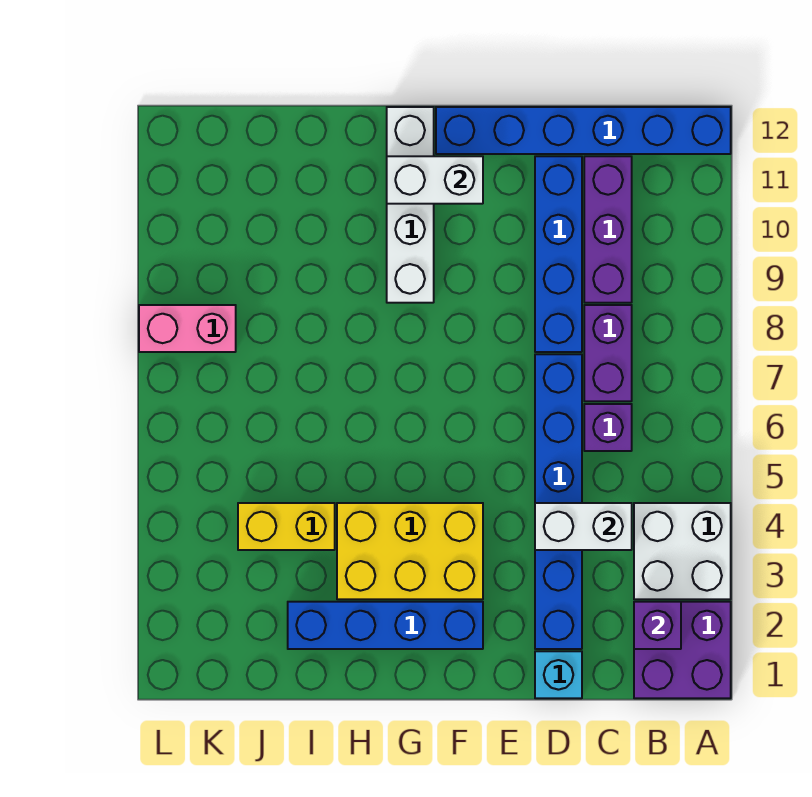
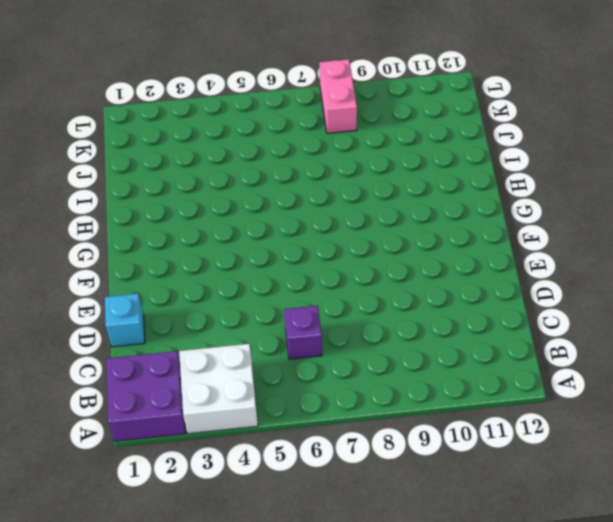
none -> blue 1x6 brick [436,107,731,154]
none -> purple 1x2 brick [584,305,632,401]
none -> purple 1x3 brick [584,156,632,303]

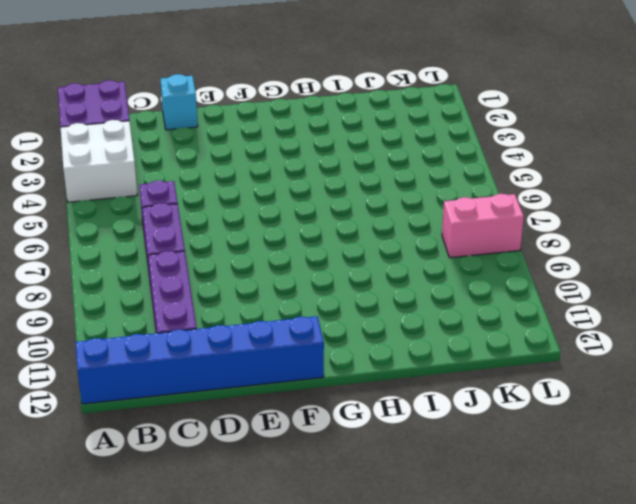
none -> blue 1x6 brick [535,354,582,649]
none -> blue 1x4 brick [535,156,582,352]
none -> blue 1x4 brick [288,602,483,649]

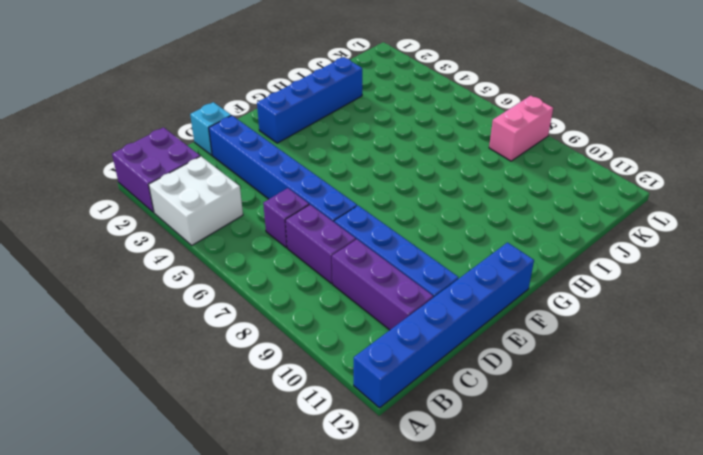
none -> yellow 2x3 brick [337,503,483,599]
none -> white 1x4 brick [387,107,434,303]
none -> yellow 1x2 brick [238,503,335,550]

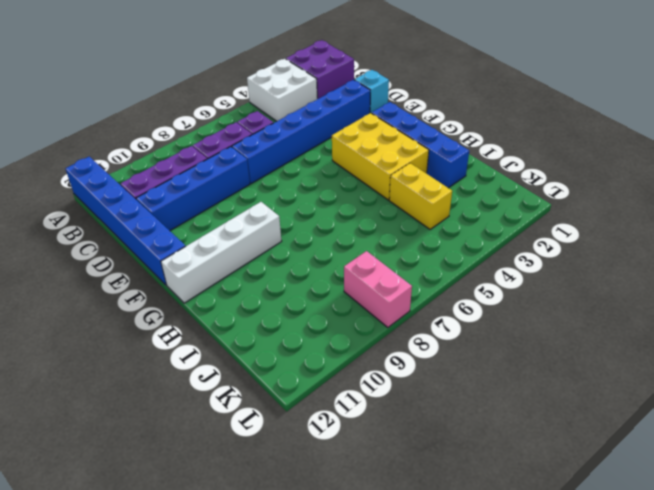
none -> purple 1x1 brick [634,602,681,649]
none -> white 1x2 brick [535,503,632,550]
none -> white 1x2 brick [387,156,483,204]

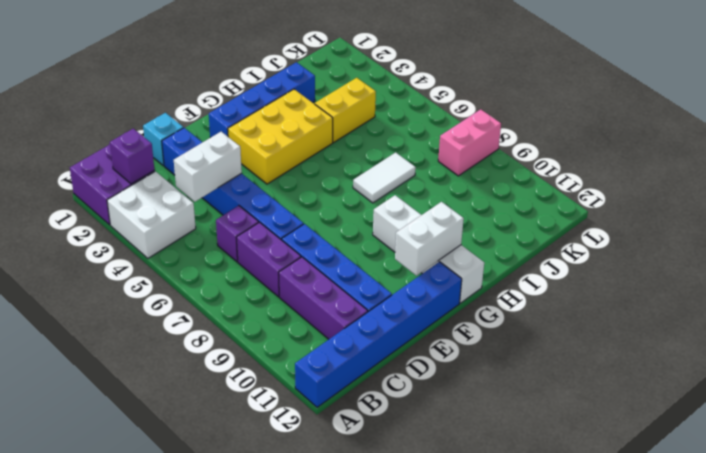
white 1x2 tile [353,152,416,203] -> none

